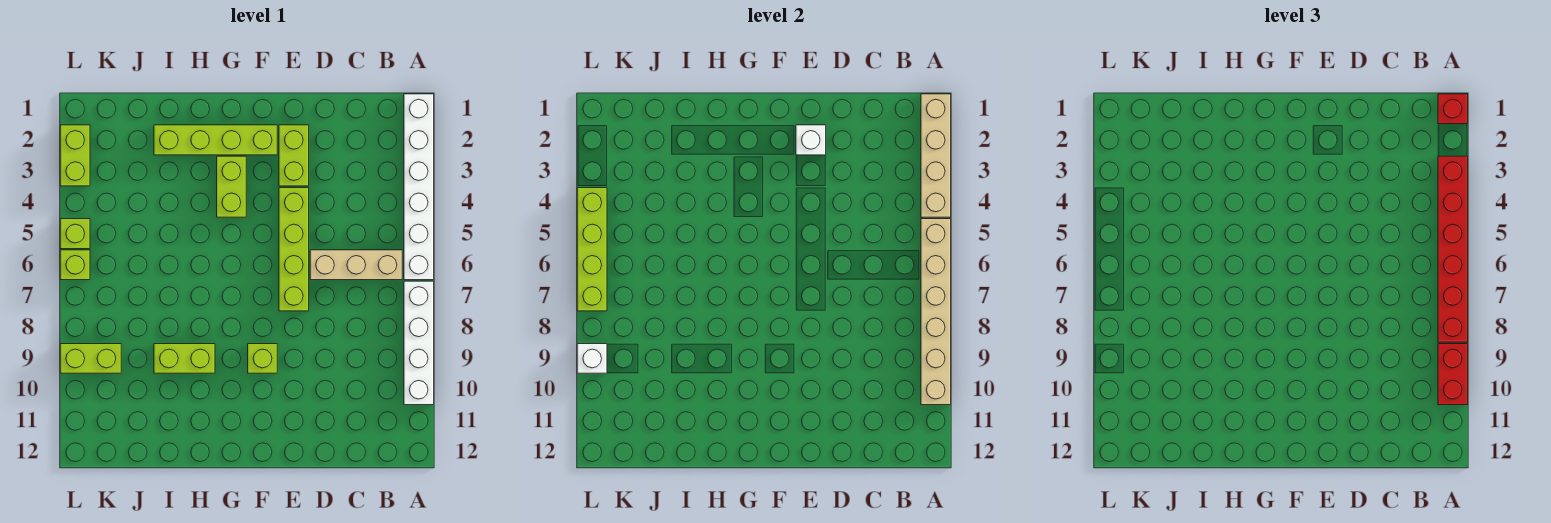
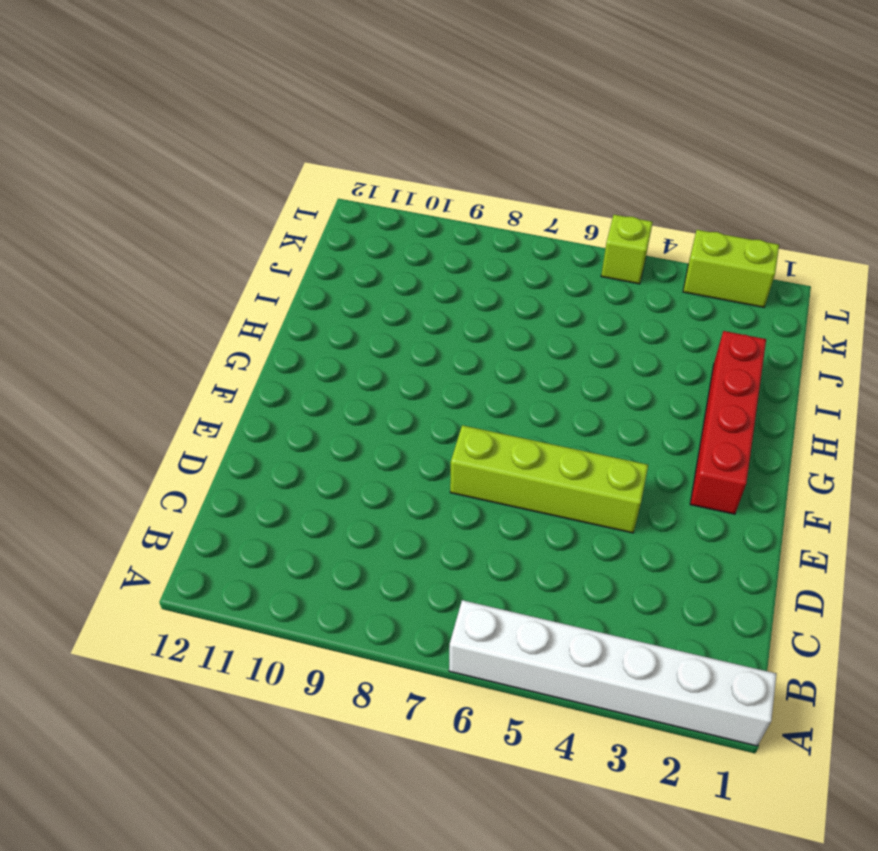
red 1x4 brick [690,331,766,514] -> lime 1x4 brick [154,125,277,155]
none -> white 1x4 brick [404,281,434,405]
none -> tan 1x3 brick [310,250,402,280]
none -> lime 1x2 brick [279,125,309,186]

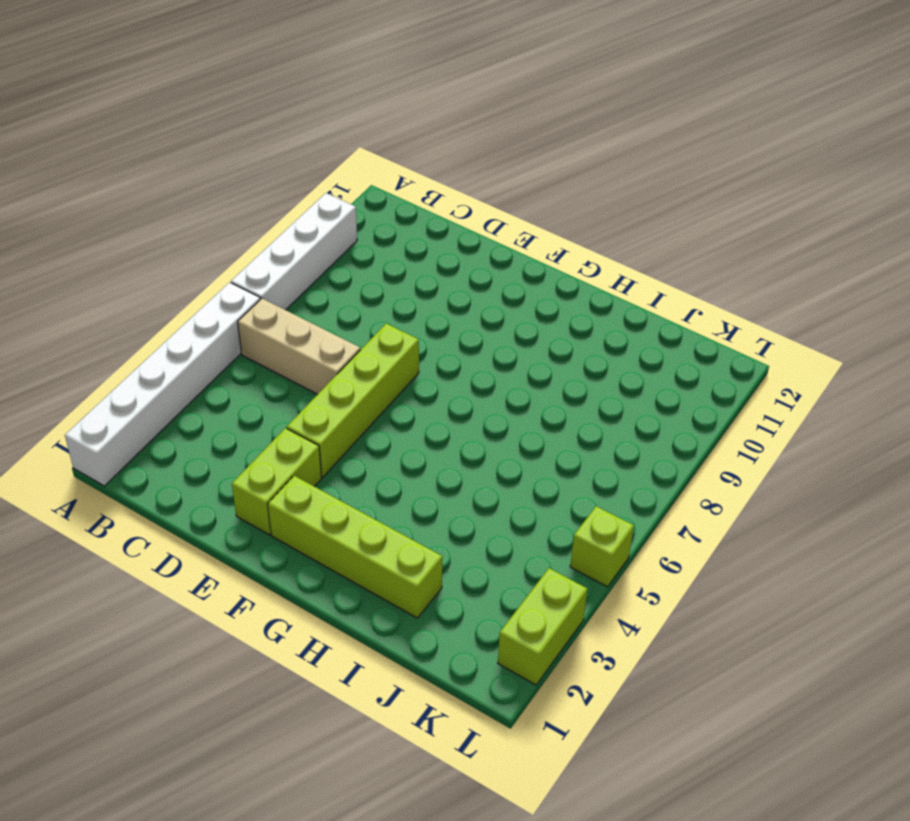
none -> lime 1x1 brick [248,344,277,373]
none -> lime 1x2 brick [217,156,246,217]
none -> lime 1x2 brick [154,344,215,373]

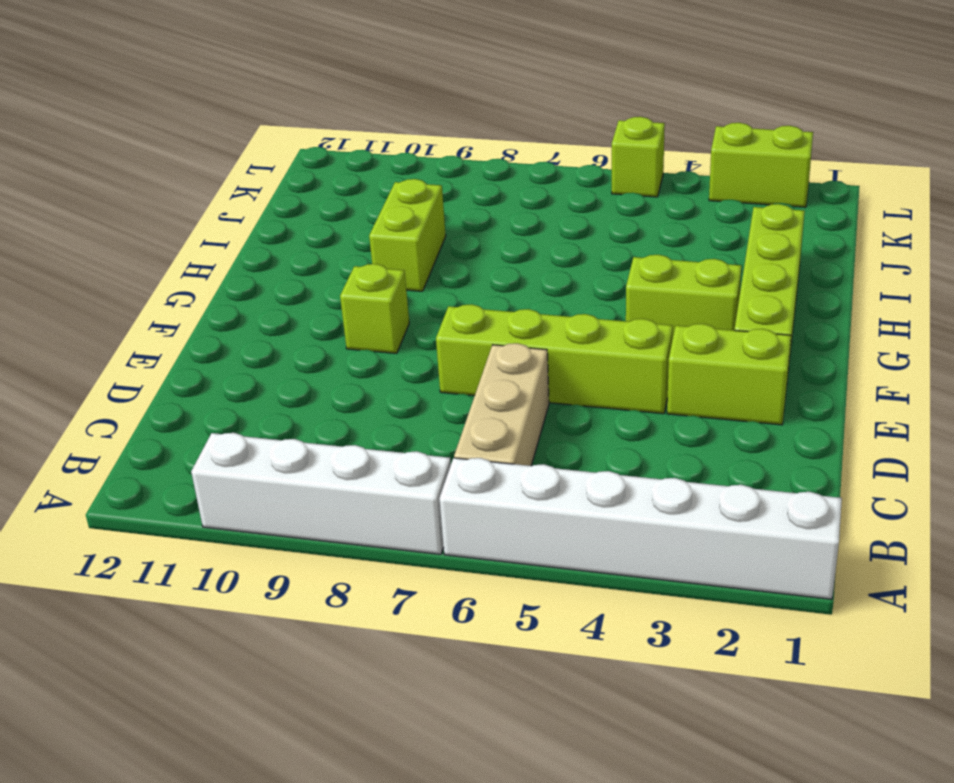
none -> lime 1x2 brick [60,344,121,373]
none -> lime 1x1 brick [60,250,90,280]
none -> tan 1x4 brick [921,94,951,217]

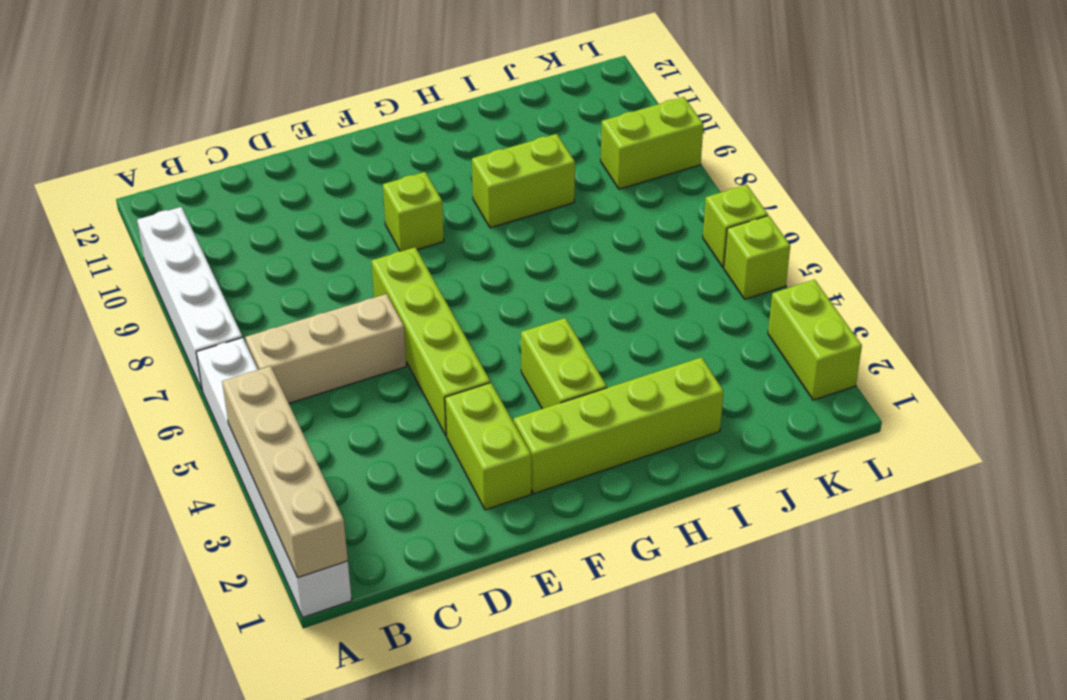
none -> tan 1x6 brick [921,219,951,405]
none -> white 1x1 brick [796,125,826,155]
none -> lime 1x4 brick [577,188,607,311]

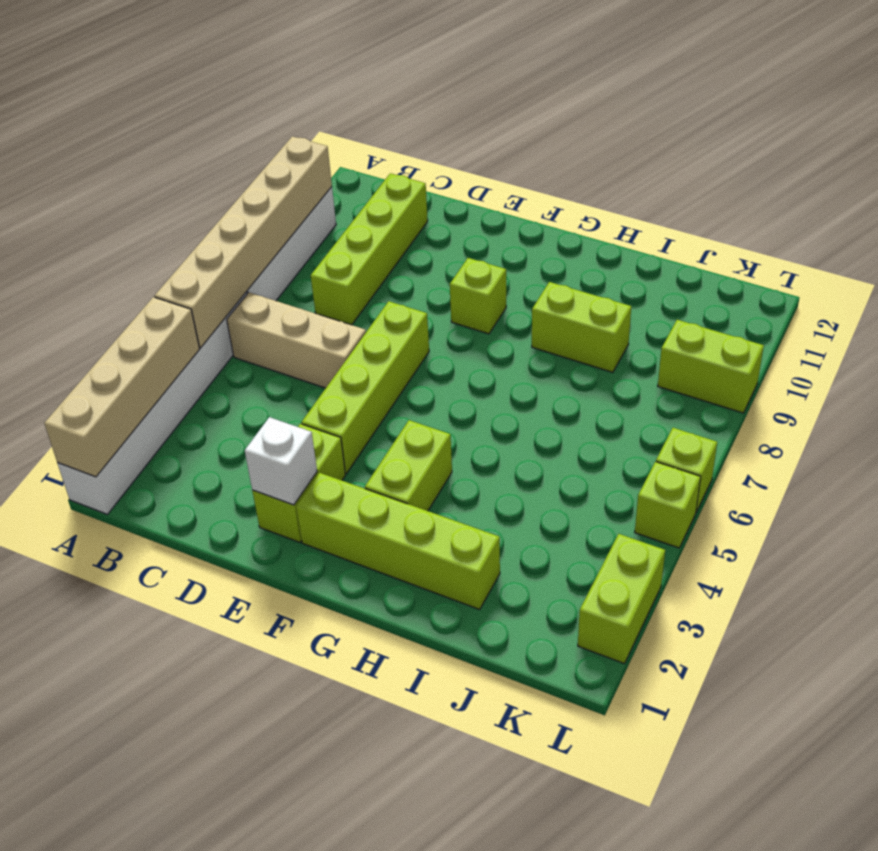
lime 1x4 brick [311,173,428,325] -> lime 1x4 brick moved to [577,188,607,311]
none -> white 1x1 brick [577,344,607,373]
none -> red 1x1 brick [1438,94,1468,124]
none -> red 1x6 brick [1438,156,1468,342]

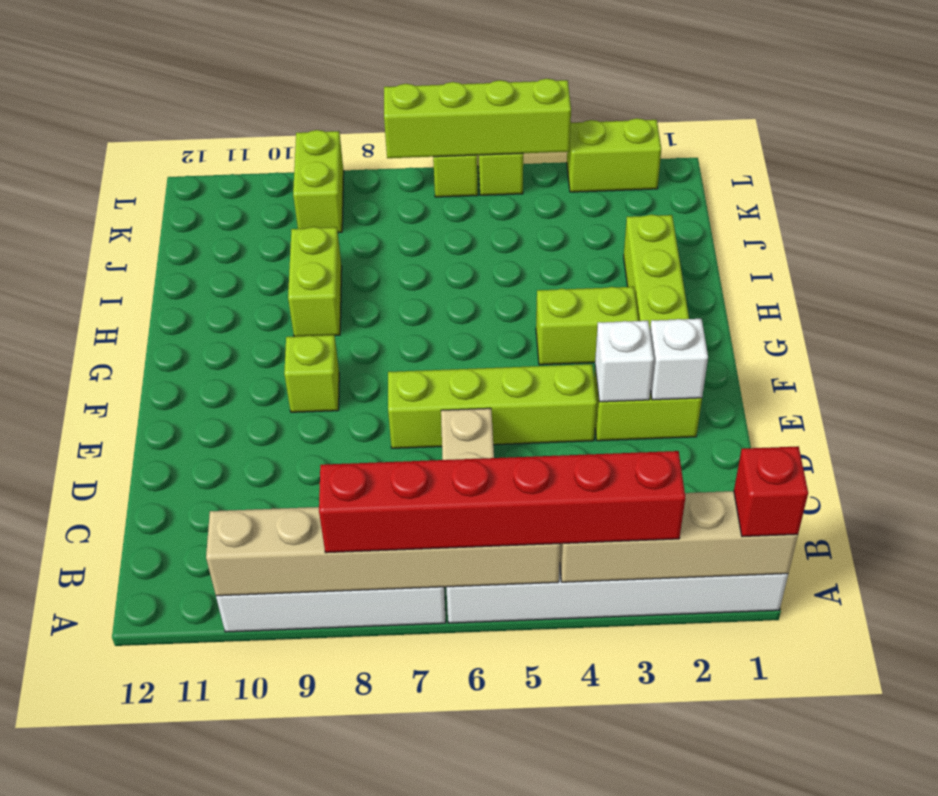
white 1x1 brick [595,321,654,402] -> white 1x1 brick moved to [577,344,607,373]
none -> red 1x2 brick [1438,344,1468,405]

